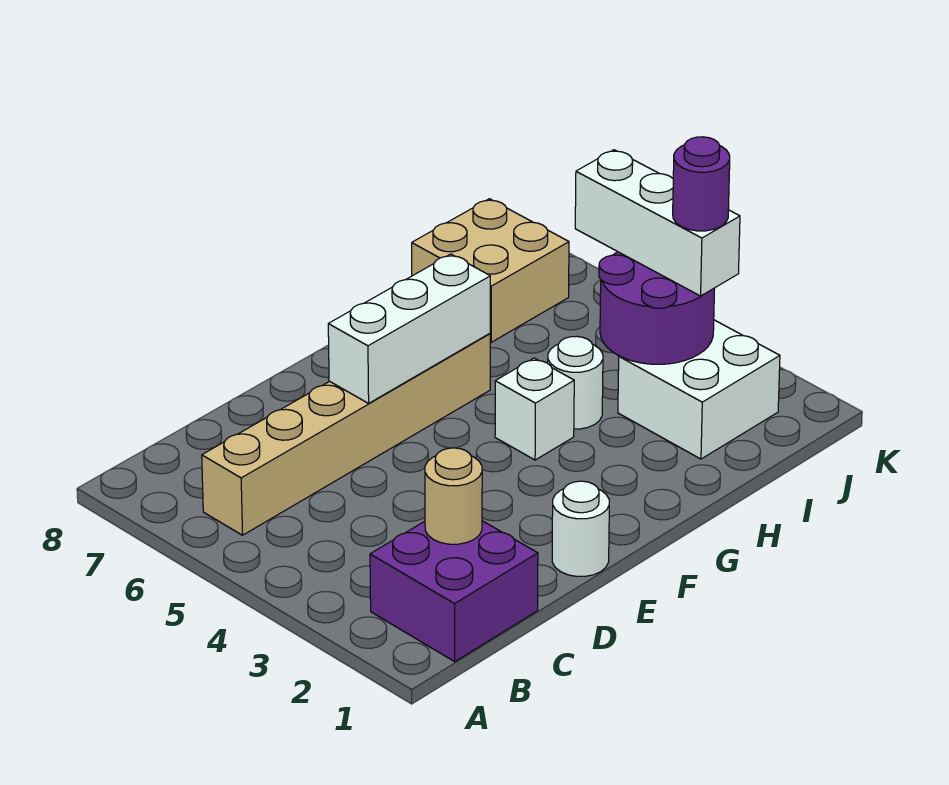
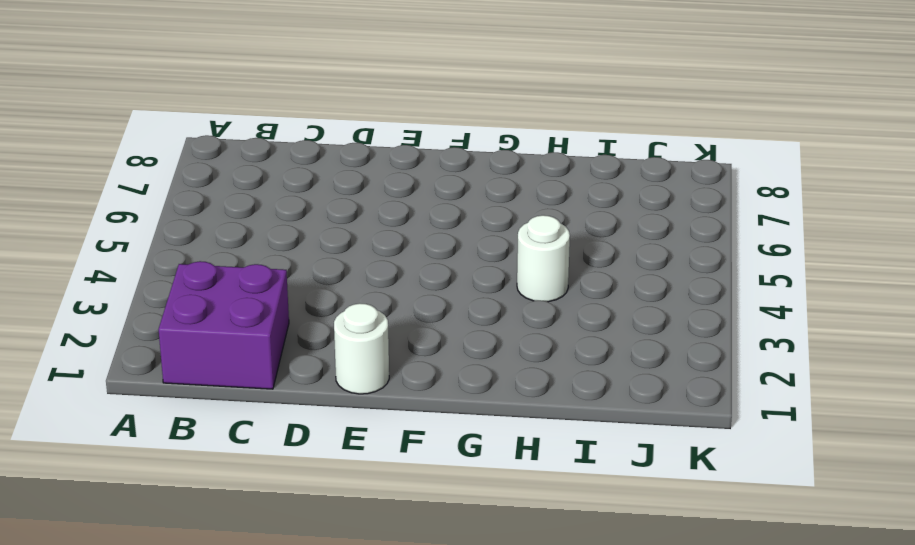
none -> tan 1x6 brick [202,334,490,535]
none -> white 1x1 brick [495,358,574,460]
none -> white 2x2 brick [618,320,780,459]

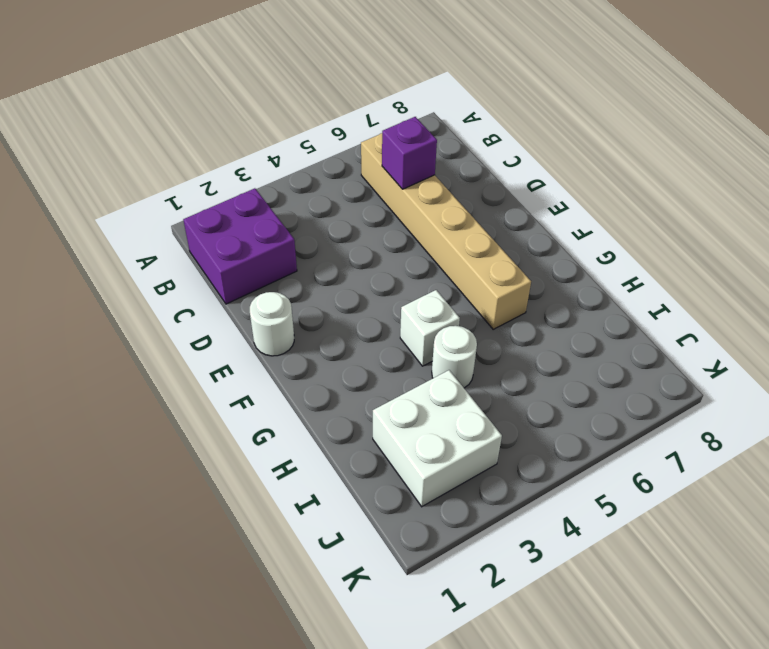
purple 1x1 brick [382,117,437,189] -> none
none -> tan 2x2 brick [412,199,569,342]
none -> tan 1x1 round brick [425,448,482,544]
none -> white 1x3 brick [328,254,490,403]

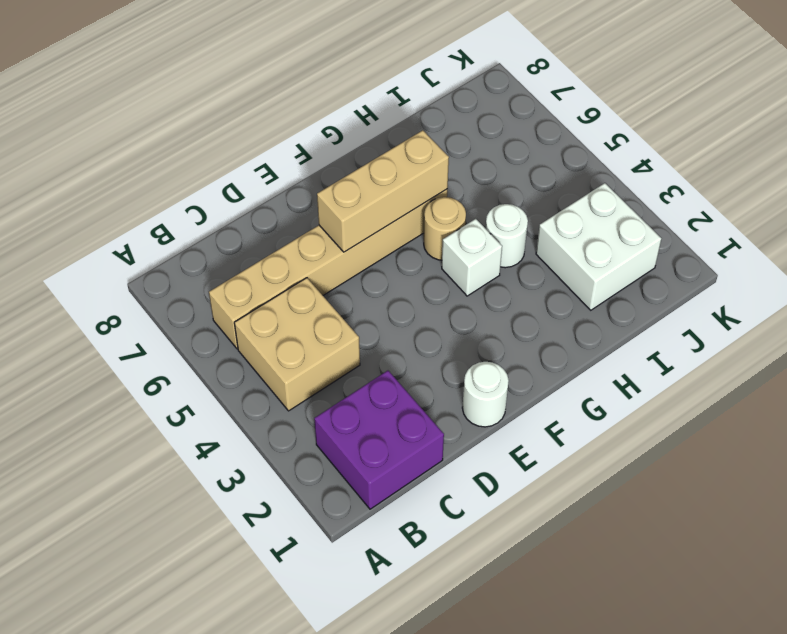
tan 2x2 brick [234,278,360,411] -> tan 2x2 brick moved to [412,199,569,342]
tan 1x3 brick [317,130,449,252] -> white 1x3 brick [328,254,490,403]
tan 1x1 round brick [424,197,466,260] -> tan 1x1 round brick moved to [425,448,482,544]
none -> purple 2x2 round brick [599,252,715,364]
none -> white 1x3 brick [575,150,740,296]
none -> purple 1x1 round brick [673,137,730,231]

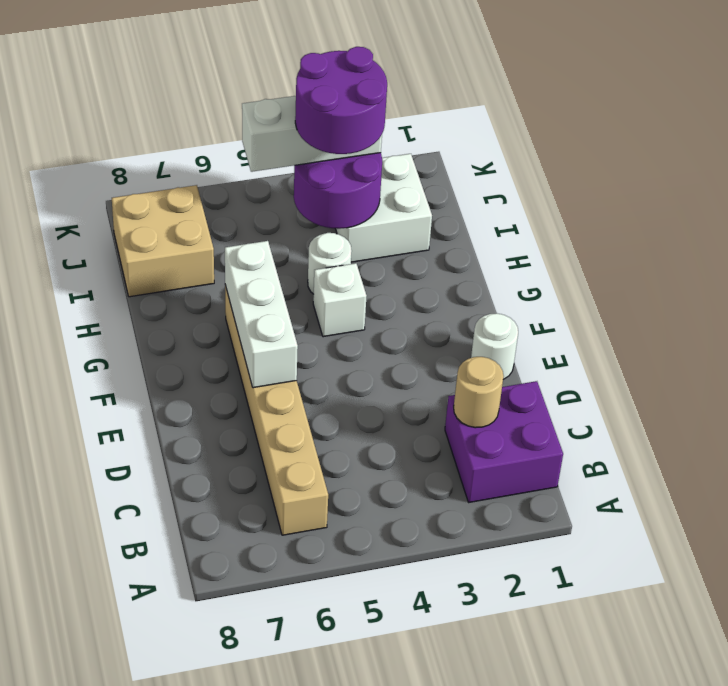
purple 2x2 round brick [295,47,387,154] -> purple 1x1 round brick [673,137,730,231]

